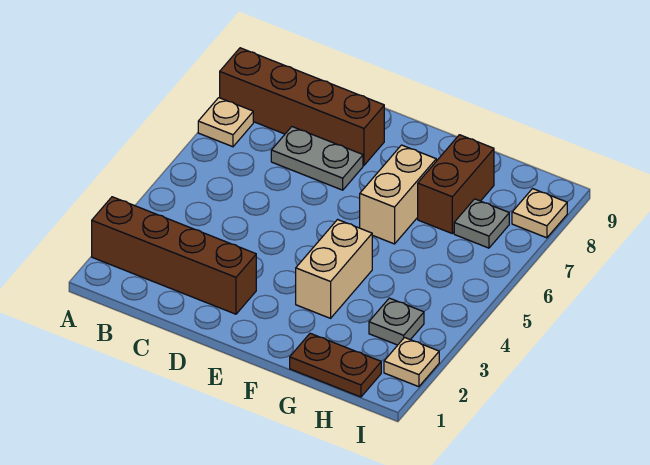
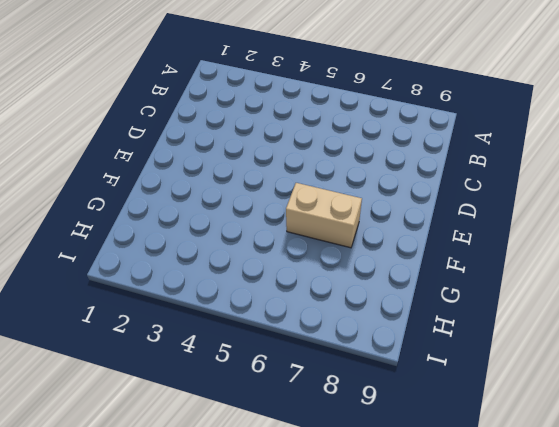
none -> brown 1x4 brick [92,197,256,314]
none -> tan 1x1 plate [198,98,253,147]
none -> brown 1x4 brick [220,48,384,165]

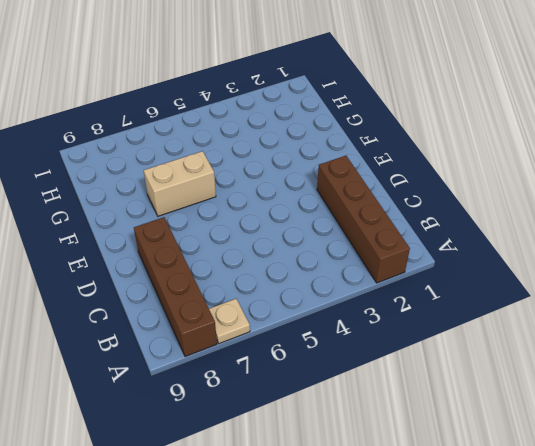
none -> grey 1x2 plate [271,127,363,190]
none -> tan 1x2 brick [296,220,372,318]
none -> brown 1x2 plate [290,333,381,397]

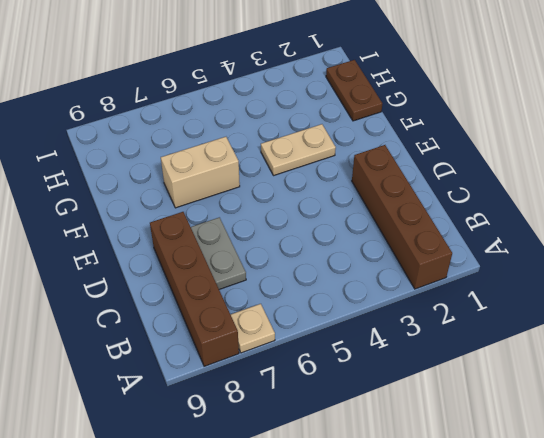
tan 1x2 plate [261,124,336,176] -> tan 1x2 brick [296,220,372,318]
none -> brown 1x2 brick [418,135,494,233]
none -> grey 1x1 plate [369,298,424,345]
none -> grey 1x1 plate [454,199,509,248]

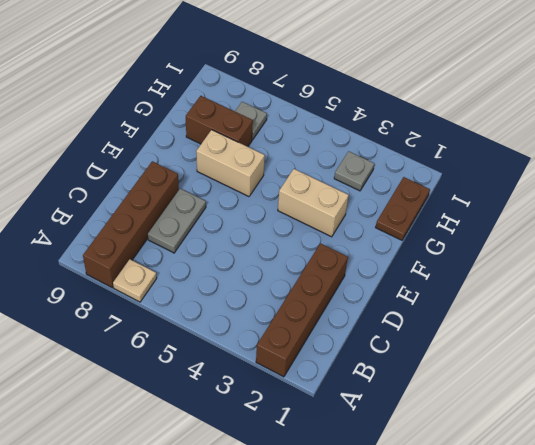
none -> tan 1x1 plate [384,338,439,387]
none -> tan 1x1 plate [512,189,567,238]

